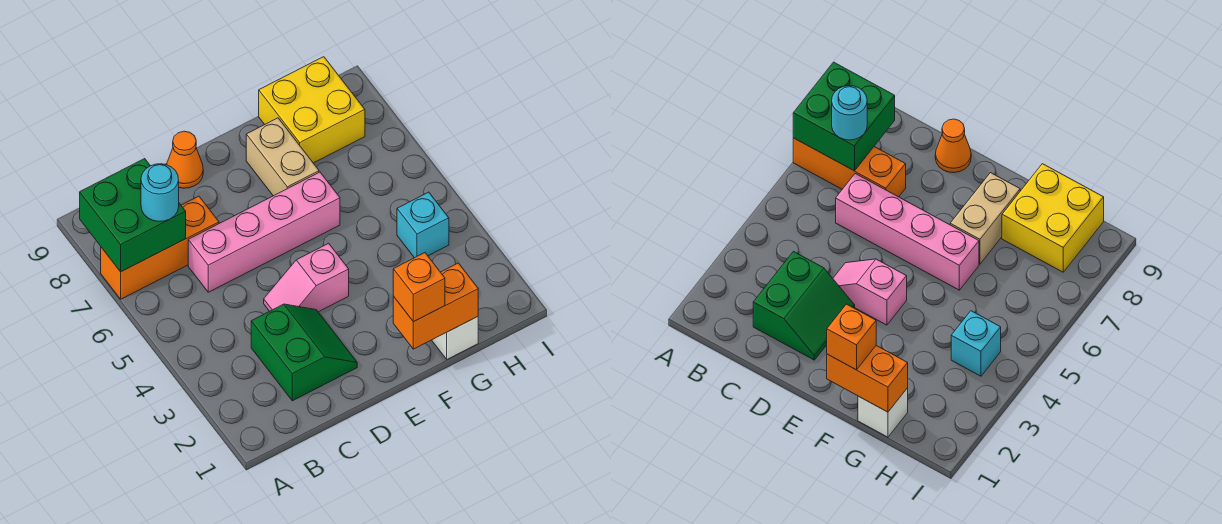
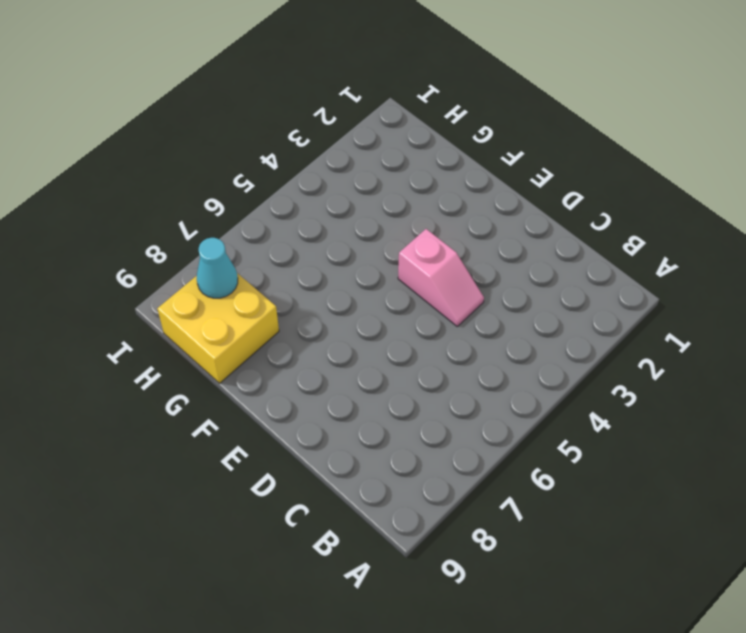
cyan 1x1 cone [197,238,238,298] -> none
none -> orange 1x3 brick [101,196,219,299]
none -> green 2x2 slope [251,304,357,401]
none -> pink 1x4 brick [188,172,340,292]

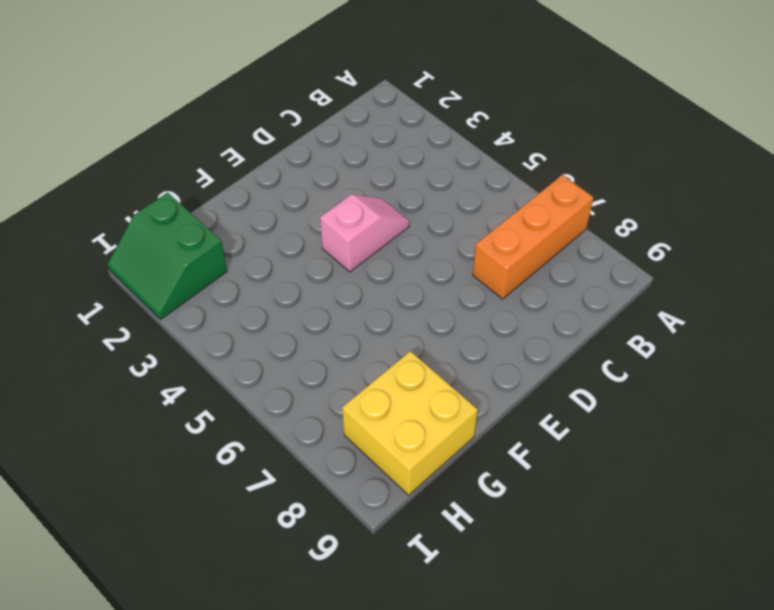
green 2x2 slope [108,193,227,320] -> green 2x2 slope moved to [251,304,357,401]
none -> pink 1x4 brick [188,172,340,292]
none -> orange 1x1 cone [167,131,203,188]
none -> tan 1x2 brick [246,118,319,196]

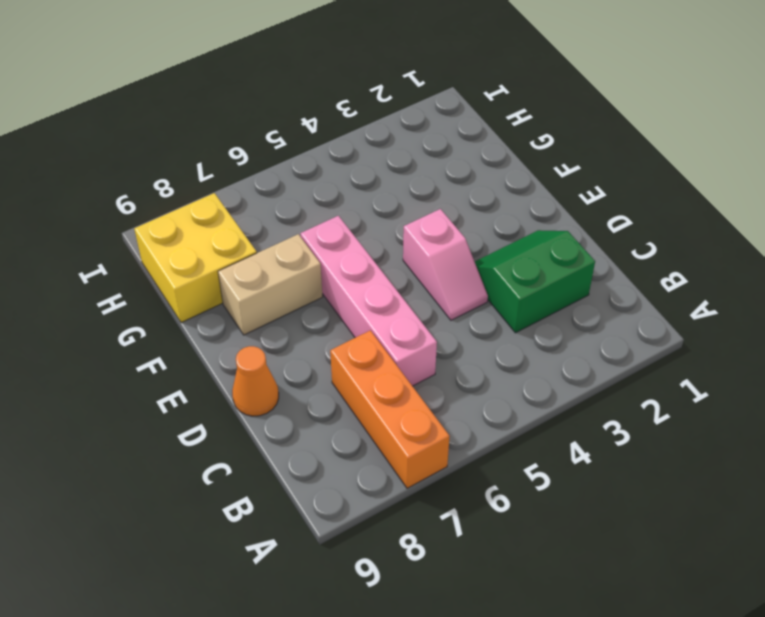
none -> white 1x1 brick [432,317,478,359]
none -> cyan 1x1 brick [397,192,449,258]
none -> green 2x2 brick [80,159,186,272]

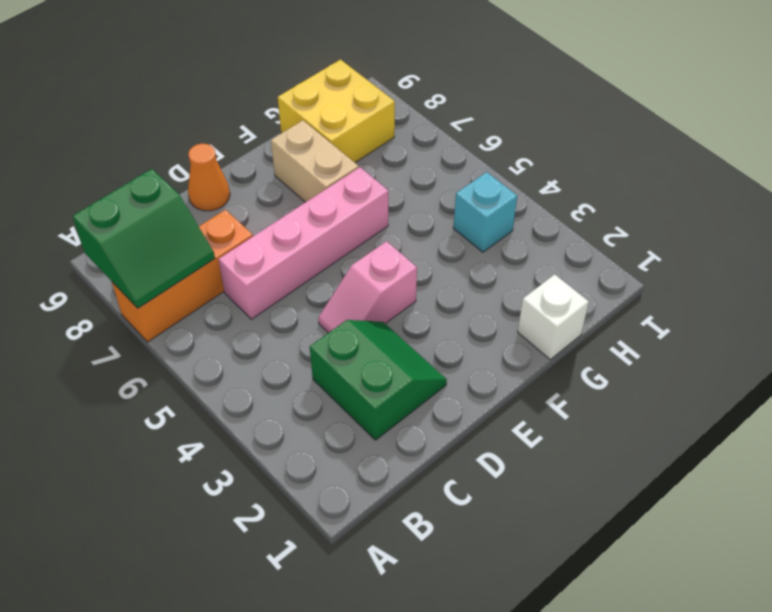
green 2x2 slope [73,169,215,308] -> green 2x2 brick [80,159,186,272]
none -> orange 1x2 brick [393,263,478,349]
none -> cyan 1x1 round brick [141,164,179,222]
none -> orange 1x1 brick [393,253,445,322]

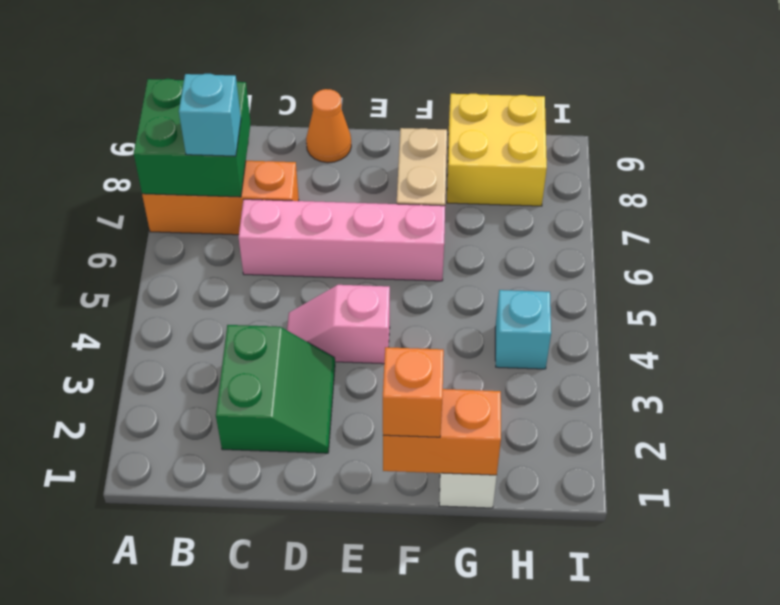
cyan 1x1 brick [179,74,241,156] -> cyan 1x1 round brick [141,164,179,222]

